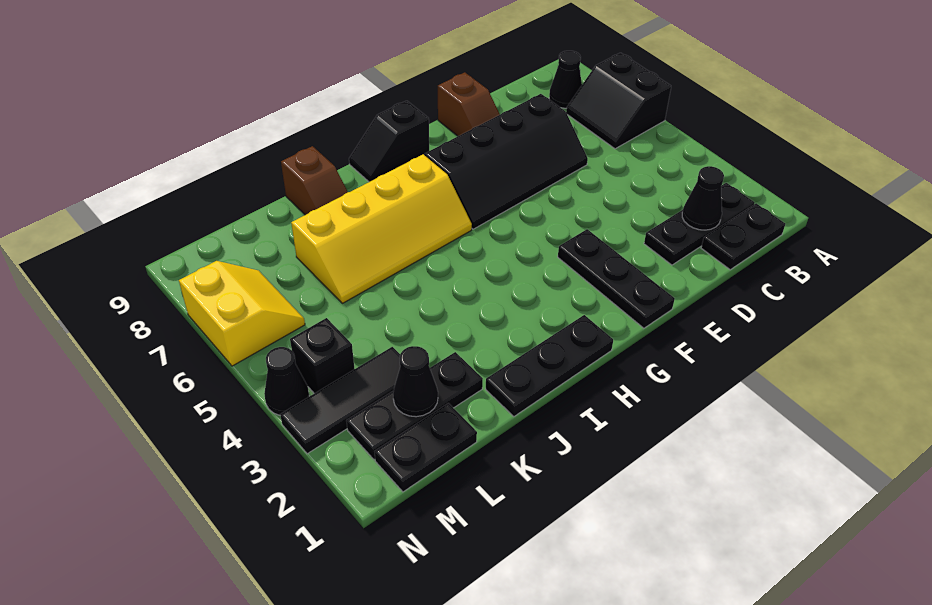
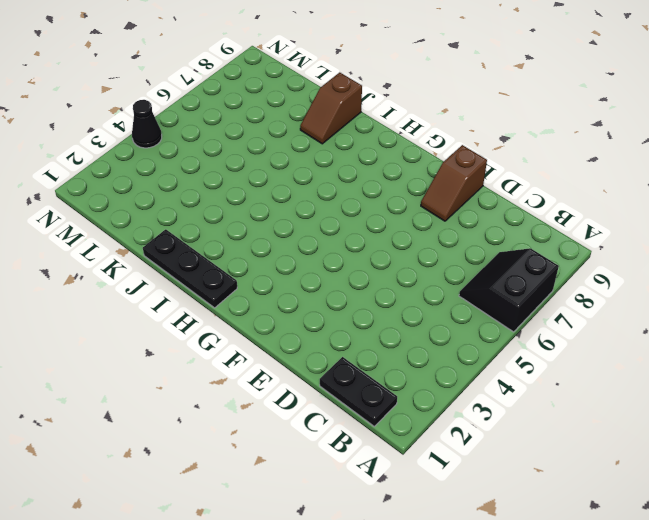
none -> black 1x3 plate [644,183,755,265]
none -> black 1x1 cone [549,51,582,108]
none -> black 2x4 slope [425,94,588,229]

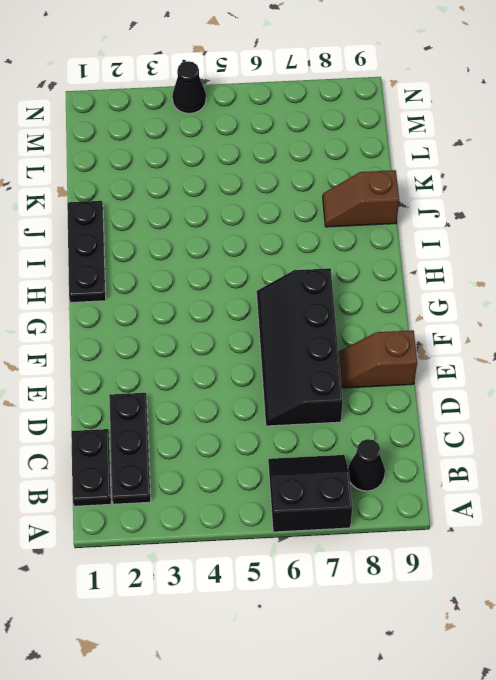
none -> black 1x3 plate [558,229,675,328]
none -> black 1x2 slope [349,101,429,182]
none -> yellow 2x4 slope [291,154,472,303]

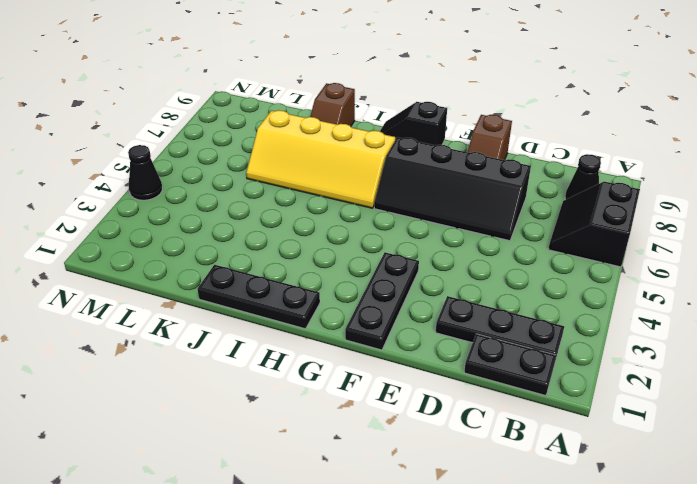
none -> black 1x3 plate [346,352,483,460]
none -> black 1x2 plate [374,403,477,492]
none -> black 1x3 tile [280,347,400,454]

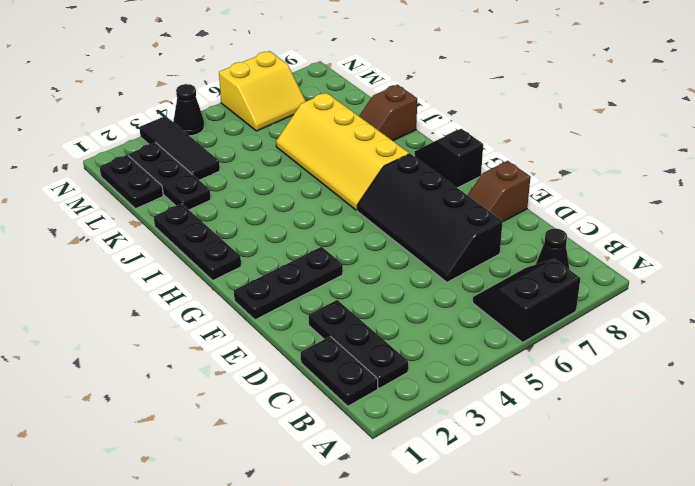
none -> black 1x1 brick [290,318,354,393]
none -> black 1x1 cone [682,166,724,230]
none -> black 1x1 cone [393,346,438,417]

